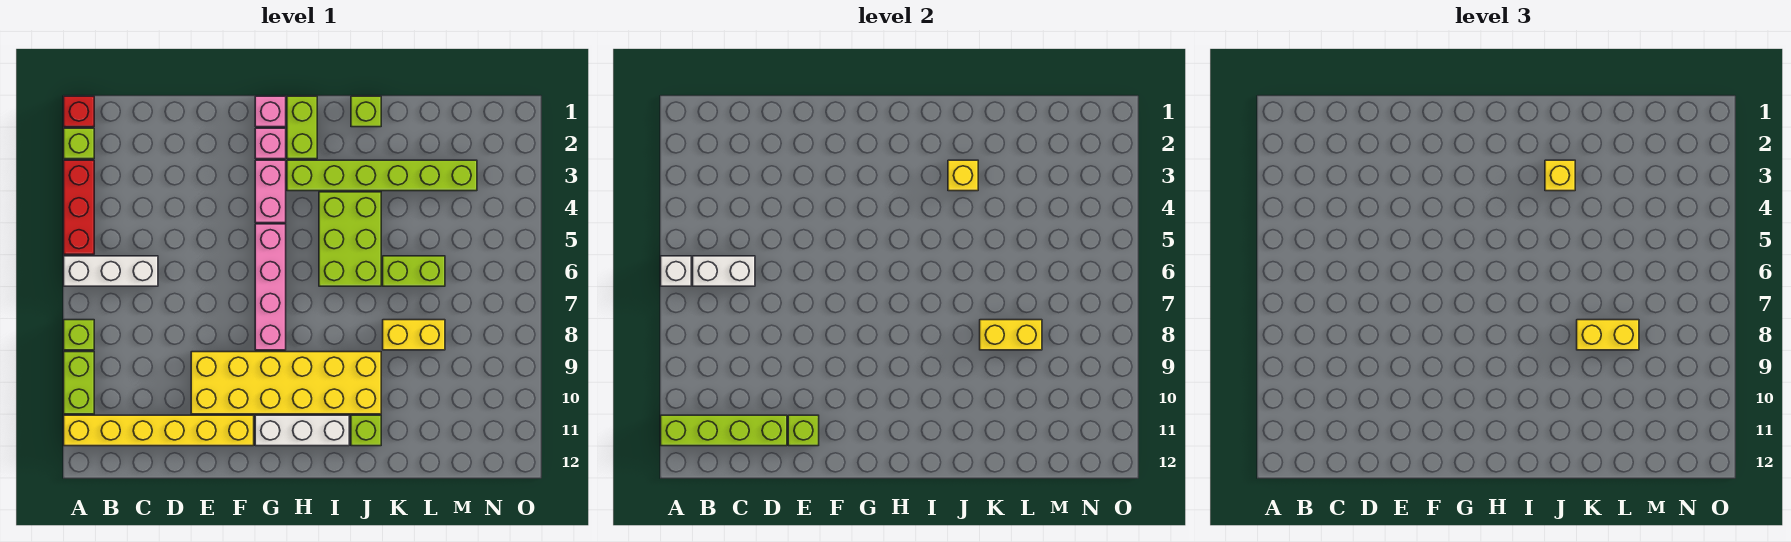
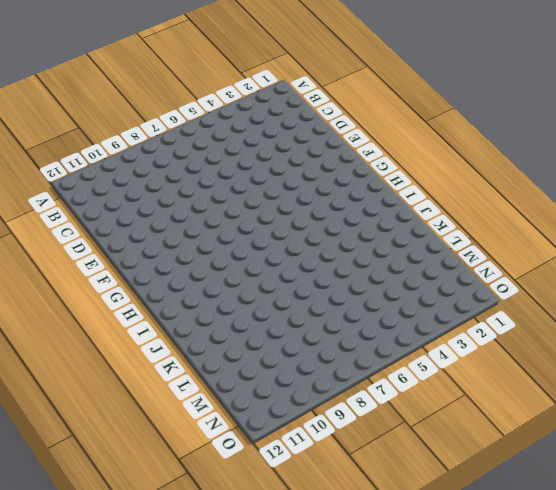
none -> red 1x1 brick [64,96,94,127]
none -> lime 1x1 brick [64,128,94,159]
none -> red 1x3 brick [64,160,94,254]

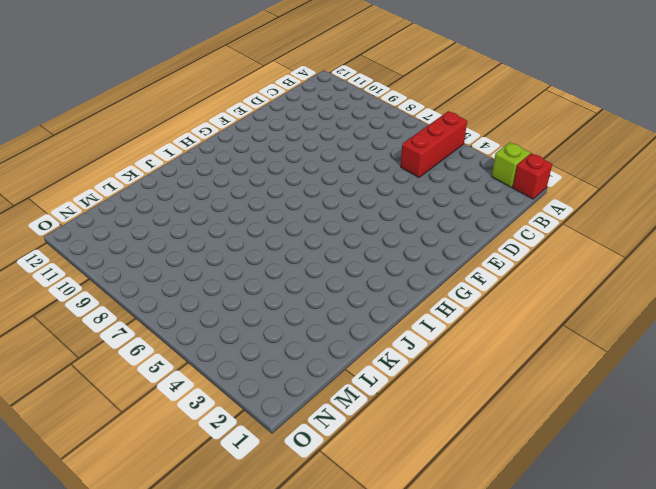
red 1x3 brick [401,111,467,177] -> red 1x3 brick turned to [64,160,94,254]
none -> white 1x3 brick [64,256,158,286]
none -> lime 1x1 brick [64,320,94,350]
none -> lime 1x2 brick [64,352,94,414]

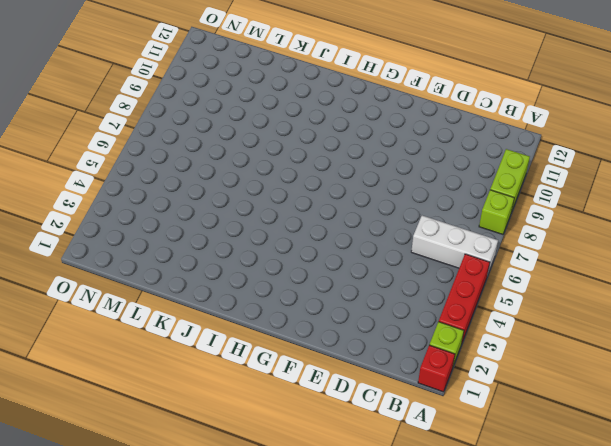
none -> yellow 1x6 brick [64,415,254,446]
none -> yellow 2x6 brick [191,352,381,414]
none -> pink 1x1 brick [255,96,286,127]

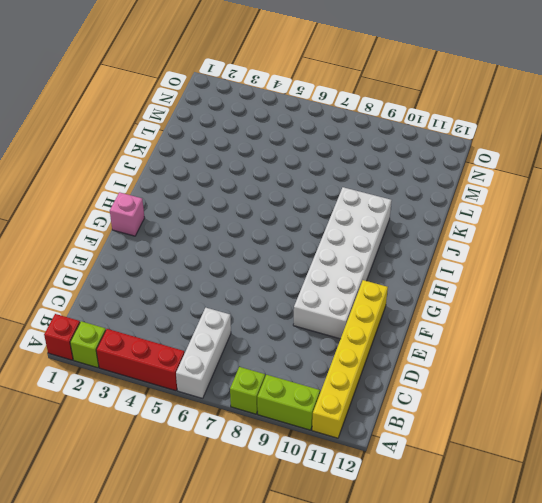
white 2x6 brick [293,187,392,339] -> yellow 2x6 brick [191,352,381,414]
none -> pink 1x1 brick [255,128,286,159]
none -> pink 1x2 brick [255,160,286,223]
none -> pink 1x4 brick [255,224,286,350]

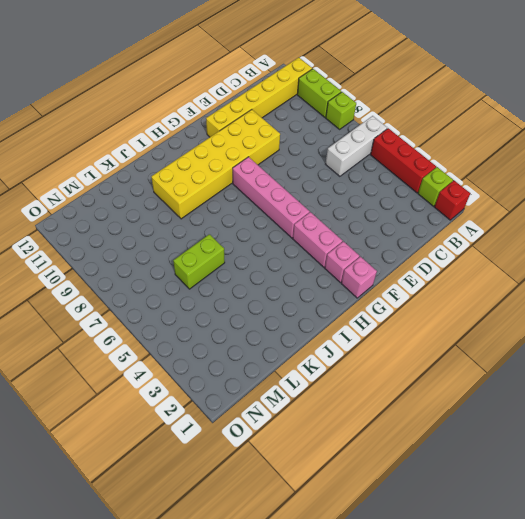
none -> white 1x3 brick [255,415,349,446]
none -> lime 1x2 brick [287,96,317,159]
none -> lime 1x6 brick [287,160,477,191]

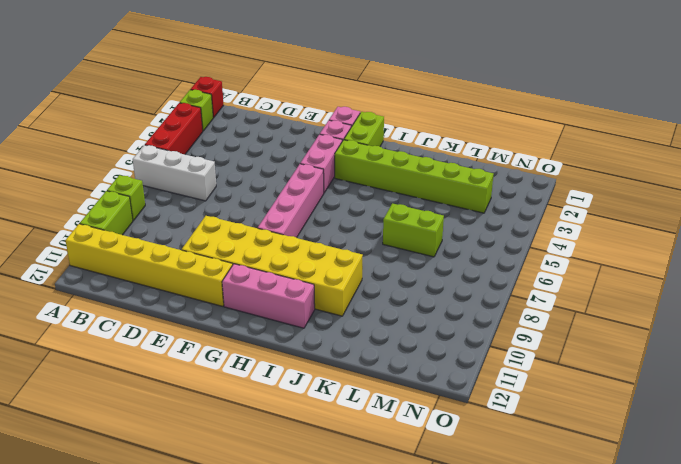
pink 1x3 brick [222,264,315,328] -> white 1x3 brick [255,415,349,446]
none -> lime 2x3 brick [319,192,381,286]
none -> lime 1x1 brick [351,96,381,127]
none -> lime 1x1 brick [351,415,381,446]

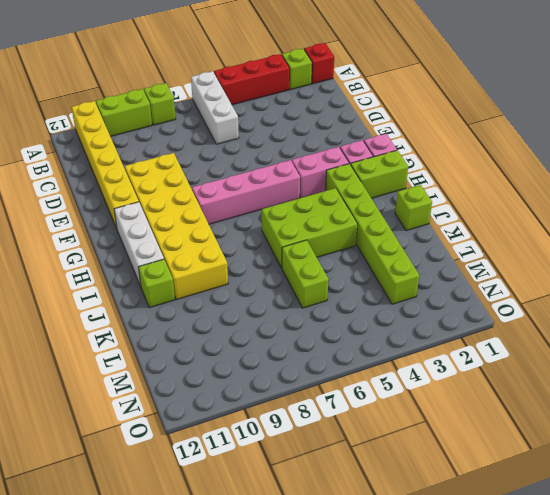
none -> yellow 1x2 brick [383,320,445,350]
none -> white 1x1 brick [661,256,691,286]
none -> lime 1x4 brick [661,415,787,446]

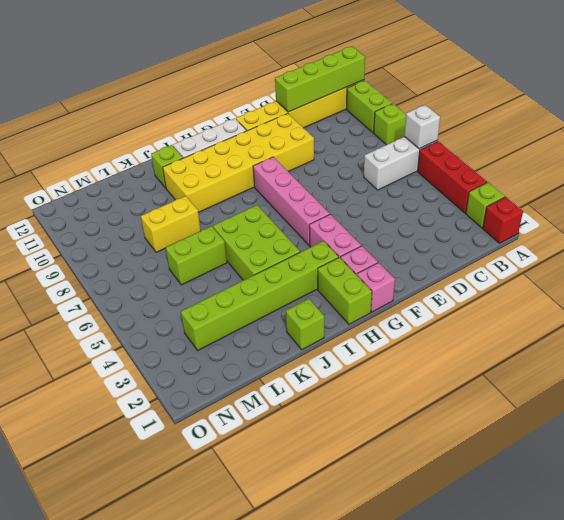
none -> white 1x2 brick [693,256,755,286]
none -> lime 1x1 brick [788,415,819,446]
none -> yellow 1x1 brick [948,160,978,191]

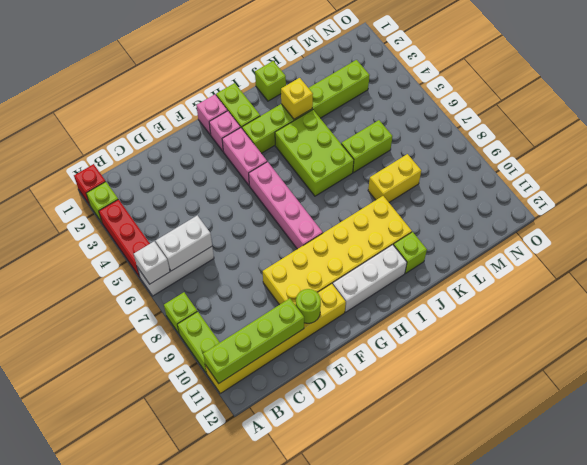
lime 1x1 round brick [296,289,321,323] -> lime 1x1 brick [788,415,819,446]
none -> yellow 1x2 brick [980,320,1042,350]
none -> yellow 1x1 brick [1545,160,1575,191]
none -> yellow 1x2 brick [1577,320,1639,350]

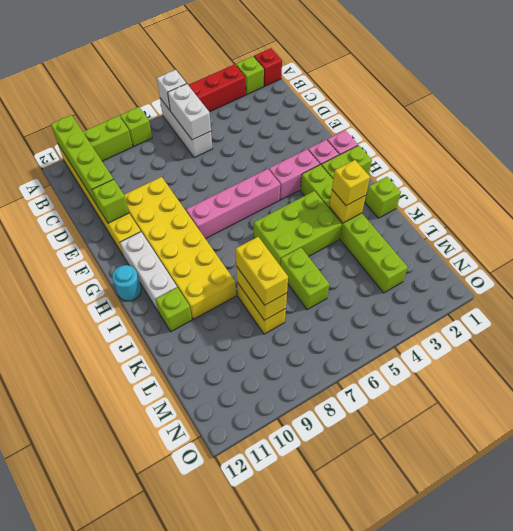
cyan 1x1 round brick [112,265,141,301] -> none

